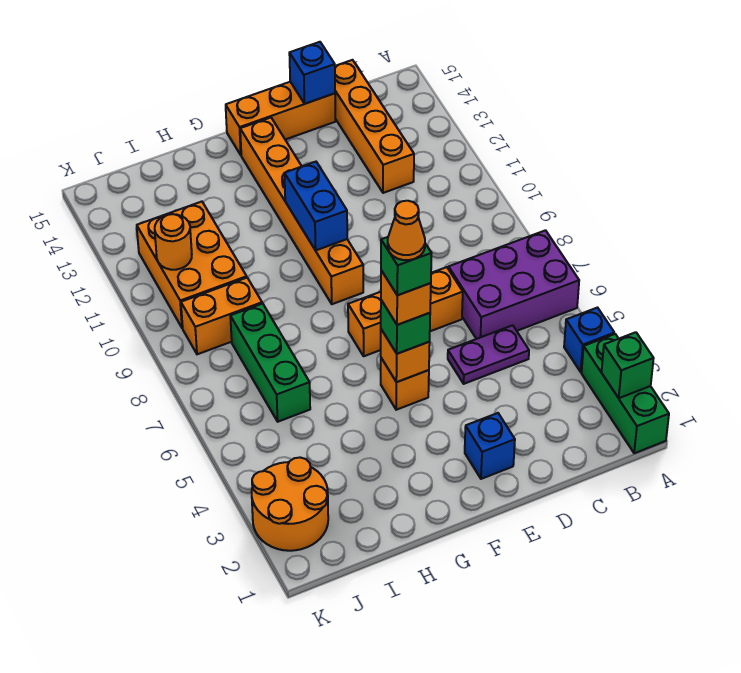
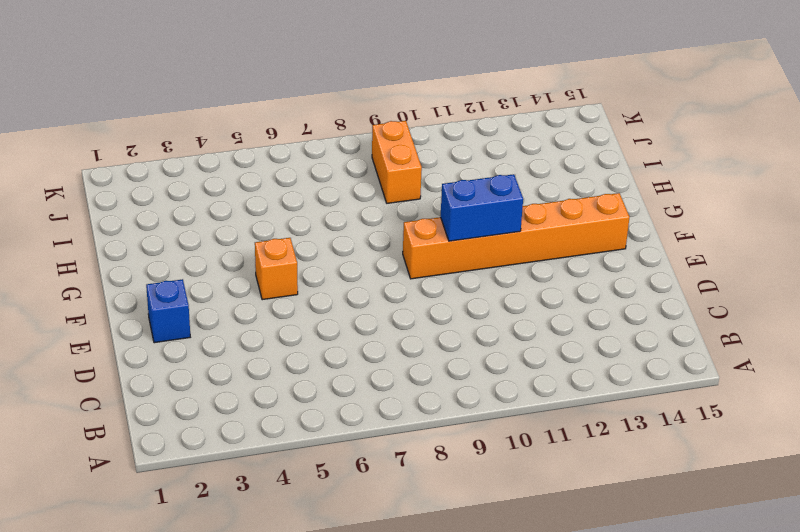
none -> green 1x3 brick [582,334,669,453]
none -> blue 1x1 brick [564,308,614,372]
none -> purple 2x3 brick [448,230,579,339]

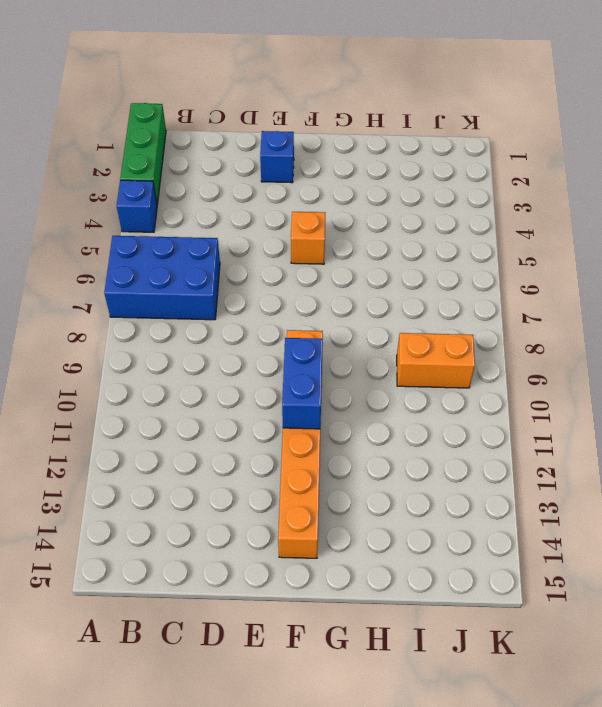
blue 2x3 brick [104,236,220,320] -> purple 2x3 brick [448,230,579,339]
none -> purple 1x2 plate [448,325,529,384]
none -> orange 1x4 brick [335,60,414,193]
none -> orange 1x3 brick [348,267,463,356]

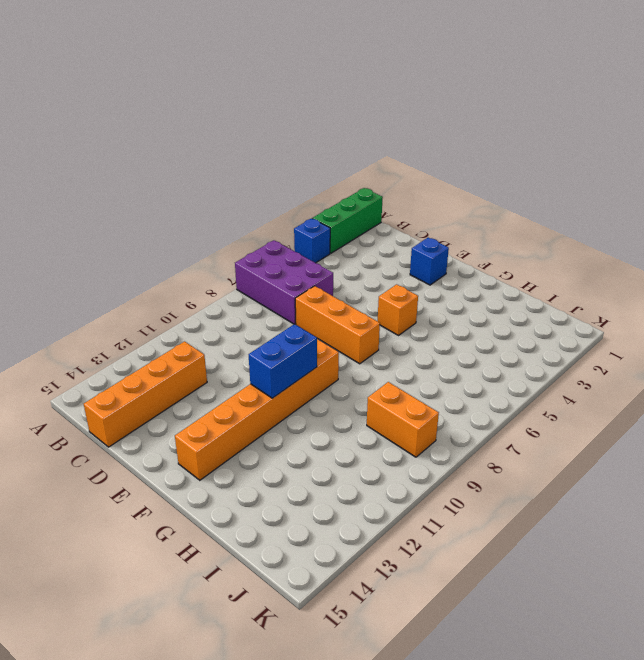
none -> purple 1x2 plate [448,325,529,384]
none -> orange 1x3 brick [226,82,335,155]
none -> green 1x3 brick [230,304,310,422]

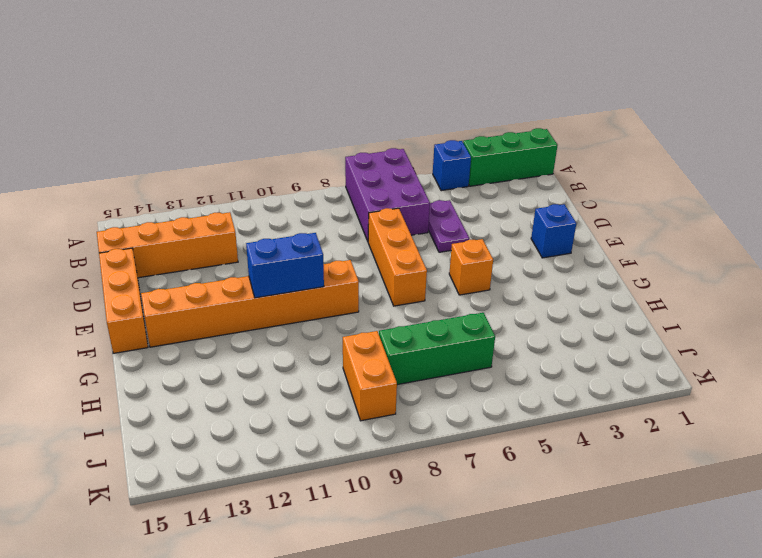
none -> orange 2x3 brick [137,202,247,328]
none -> orange 2x2 round brick [252,458,328,551]
none -> green 1x1 brick [601,332,654,398]

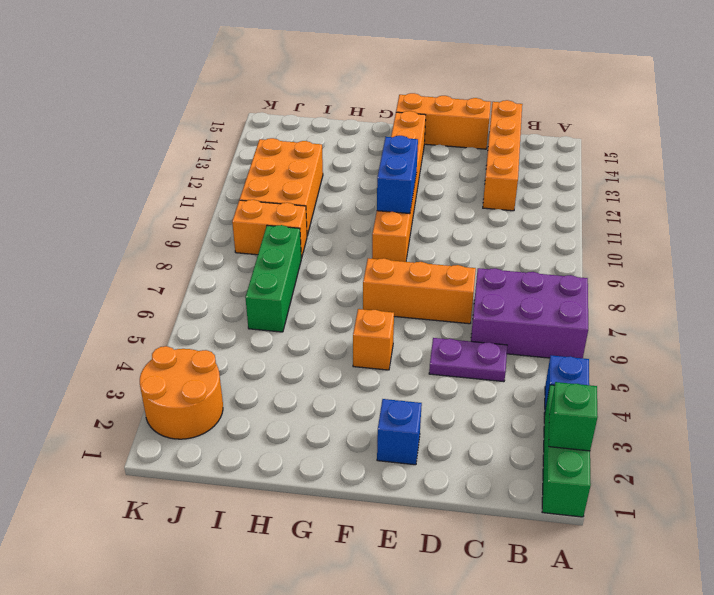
none -> blue 1x1 brick [289,42,335,104]
none -> orange 1x1 brick [381,330,430,382]
none -> orange 1x1 round brick [155,214,192,270]

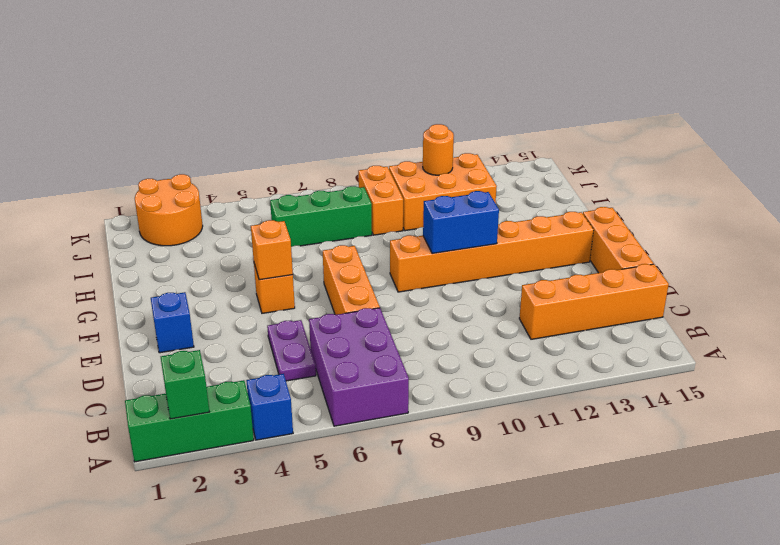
none -> blue 1x1 brick [289,42,335,104]
none -> green 1x1 brick [381,300,430,354]
none -> orange 1x1 brick [381,270,431,325]

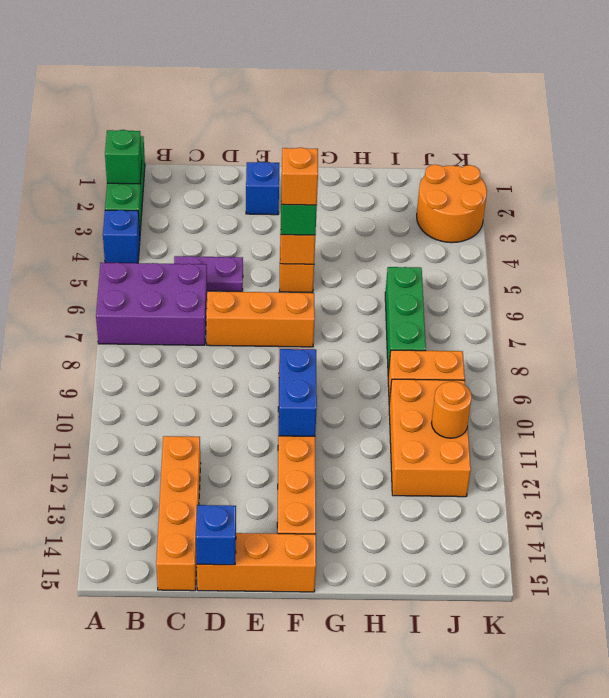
none -> green 1x1 brick [381,237,432,295]
none -> orange 1x1 cone [388,201,425,260]

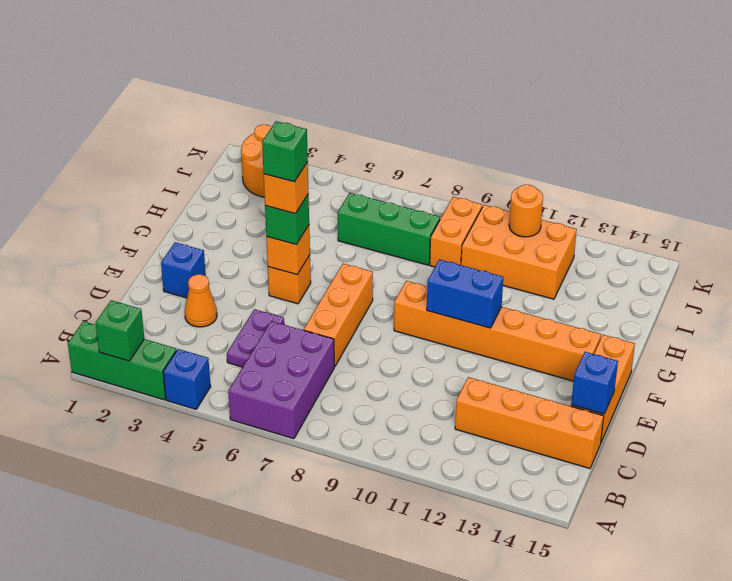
orange 1x1 cone [185,274,217,327] -> orange 1x1 cone moved to [388,201,425,260]

